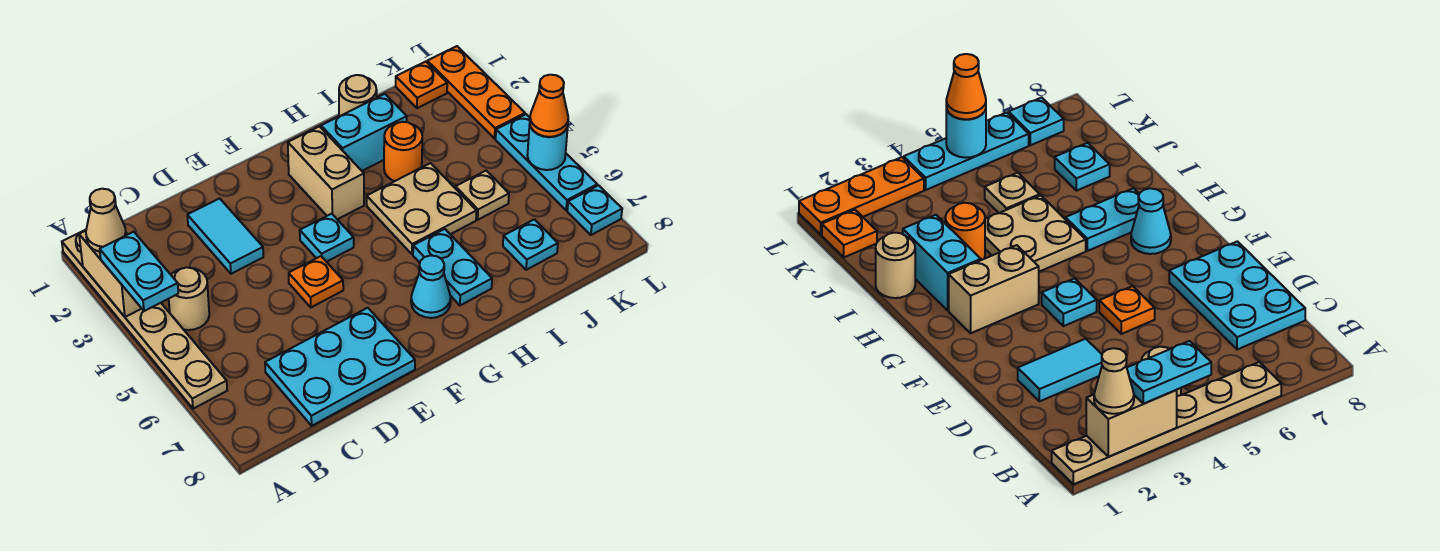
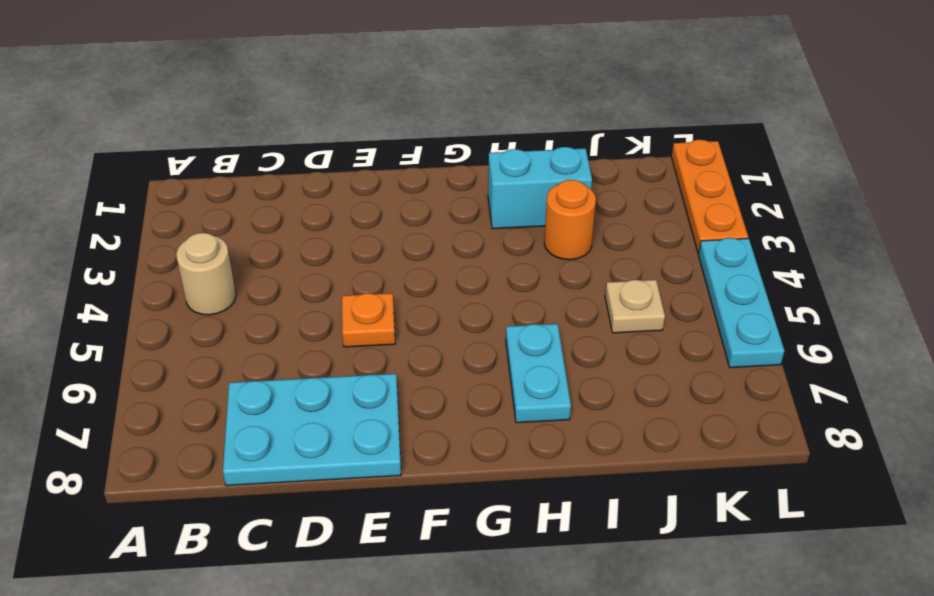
none -> tan 1x6 plate [62,230,227,409]
none -> cyan 1x2 tile [187,198,263,274]
none -> cyan 1x1 plate [300,214,354,262]

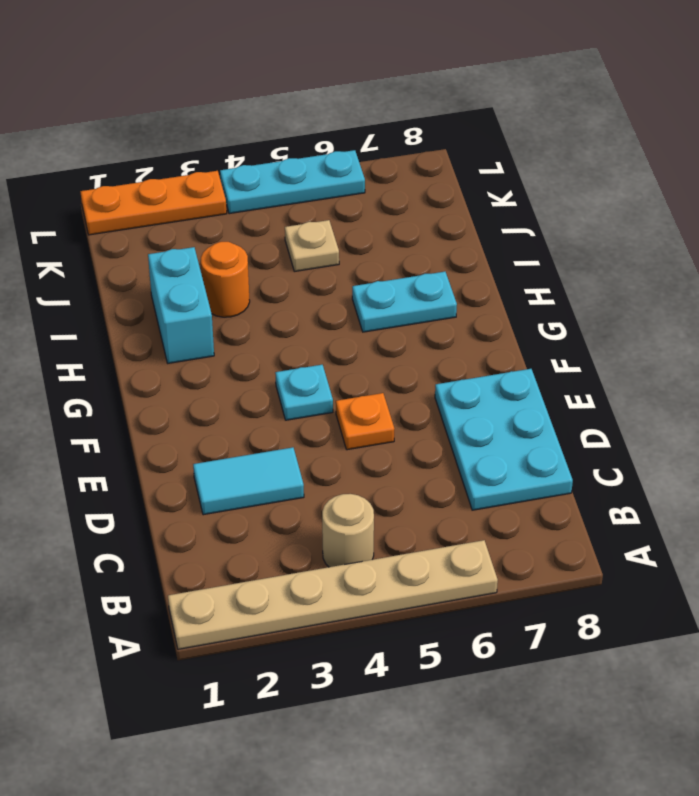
none -> tan 1x2 brick [288,126,364,219]
none -> cyan 1x1 cone [411,255,451,318]
none -> tan 2x2 plate [367,163,477,254]

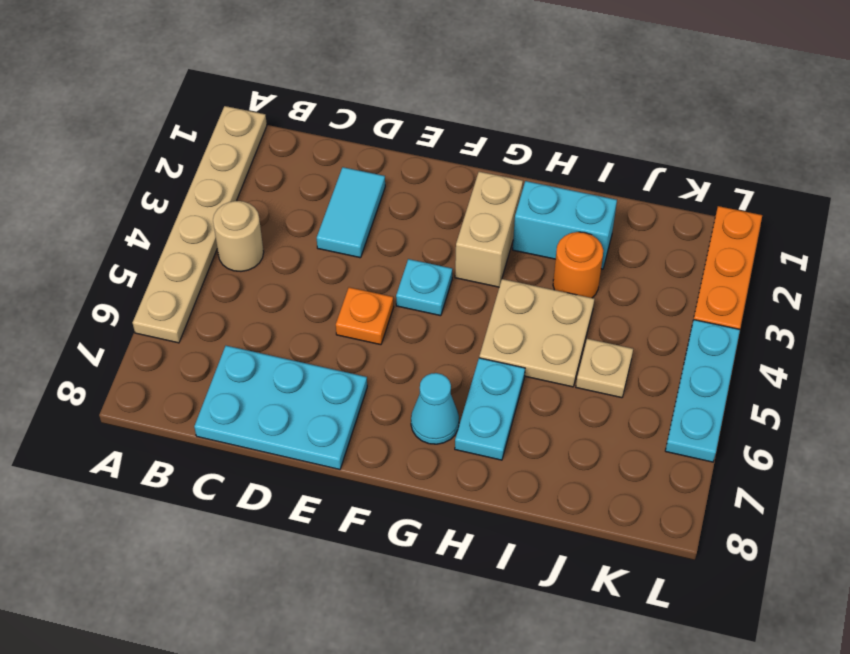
none -> tan 1x1 round brick [339,75,377,116]
none -> cyan 1x1 plate [503,219,558,270]
none -> orange 1x1 plate [396,62,447,108]

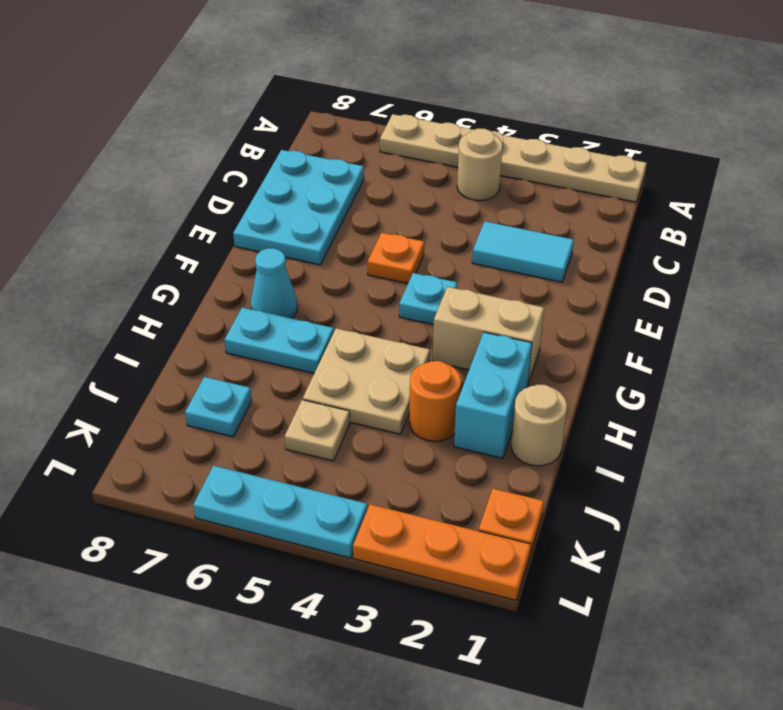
none -> cyan 1x1 plate [567,185,622,235]
none -> tan 1x2 brick [79,231,142,317]
none -> cyan 1x1 round brick [527,125,568,170]

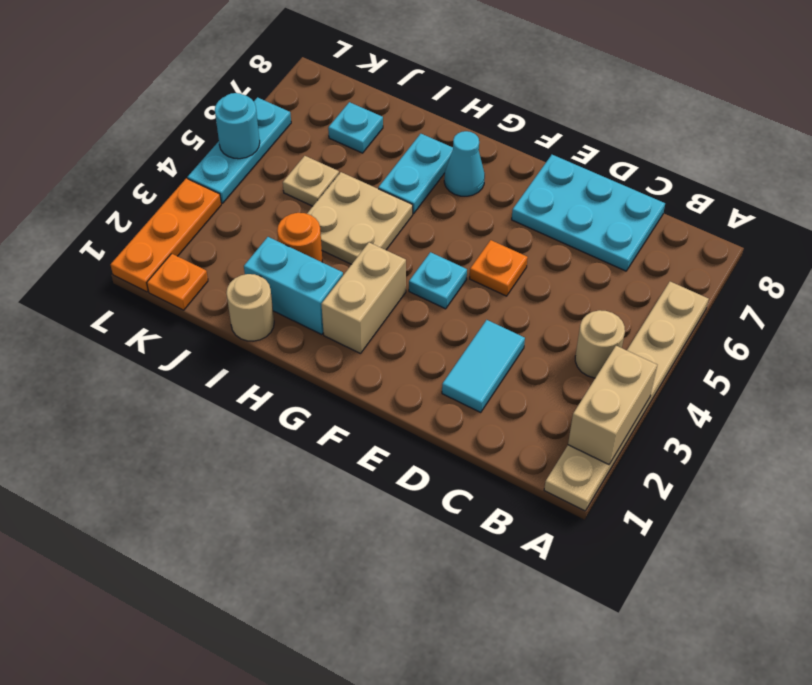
none -> cyan 1x1 plate [567,185,622,235]
none -> tan 1x1 cone [86,189,126,252]
none -> cyan 1x2 plate [100,232,178,311]

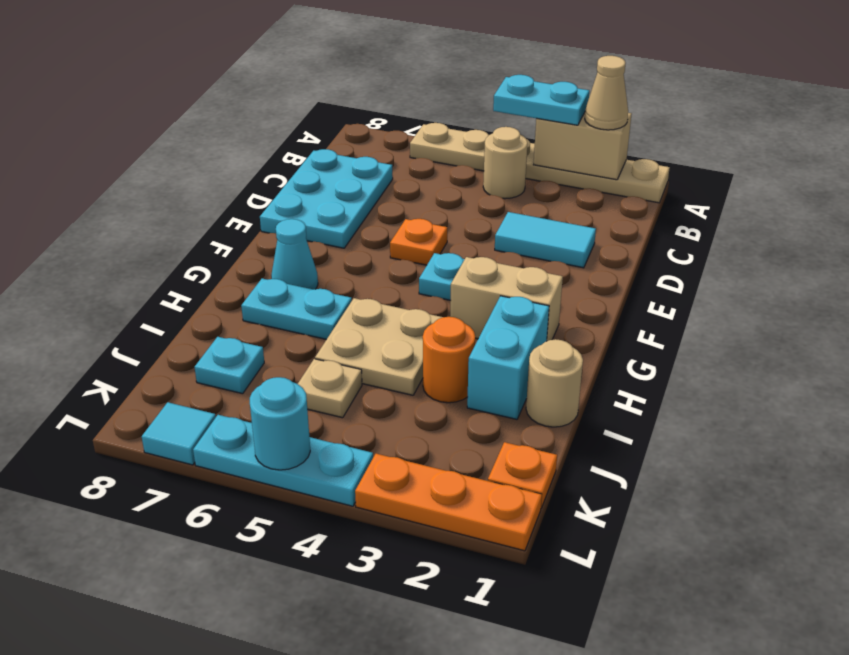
cyan 1x1 tile [141,402,216,465] -> cyan 1x1 plate [567,185,622,235]
none -> orange 1x1 cone [530,75,568,137]

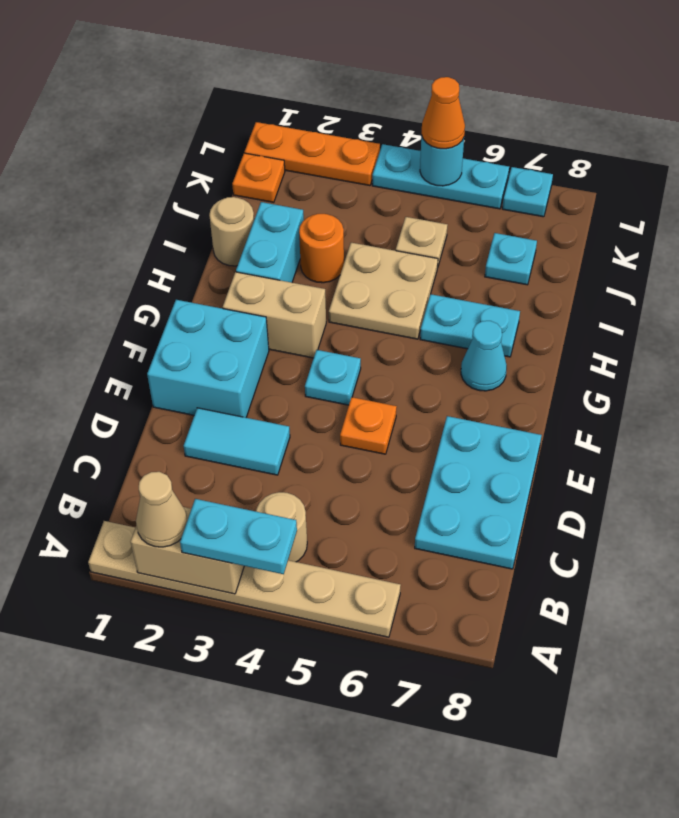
cyan 2x2 brick [147,300,269,418] -> none

